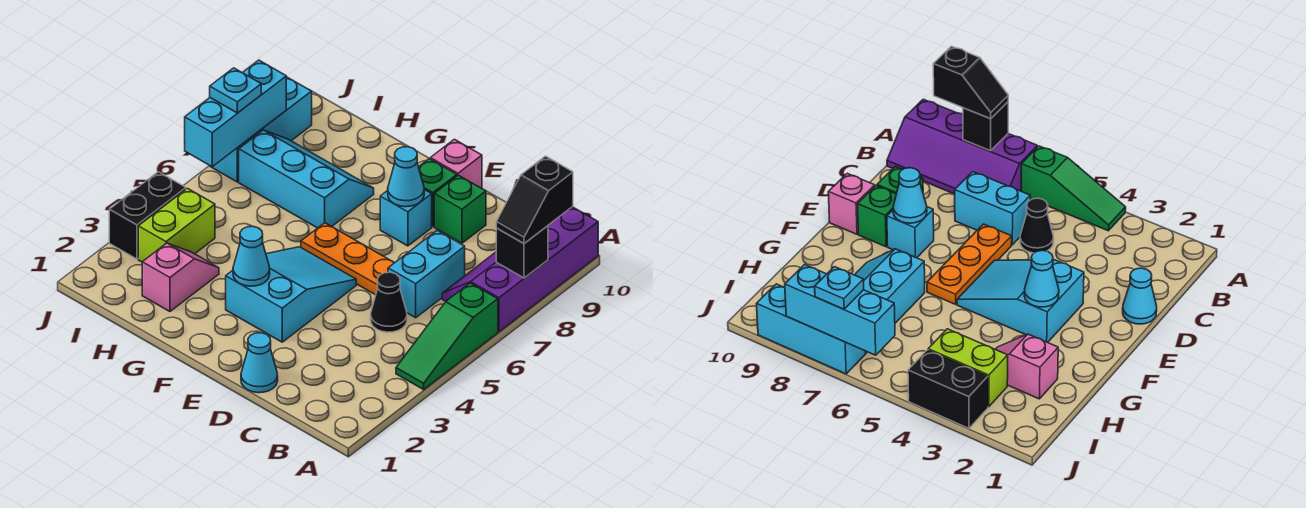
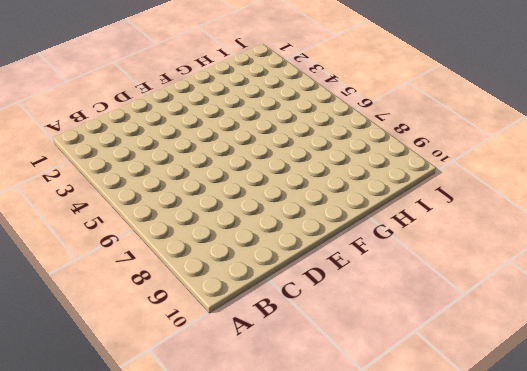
none -> green 1x3 slope [396,283,498,389]
none -> purple 2x4 slope [442,207,598,332]
none -> black 1x1 cone [371,272,407,332]

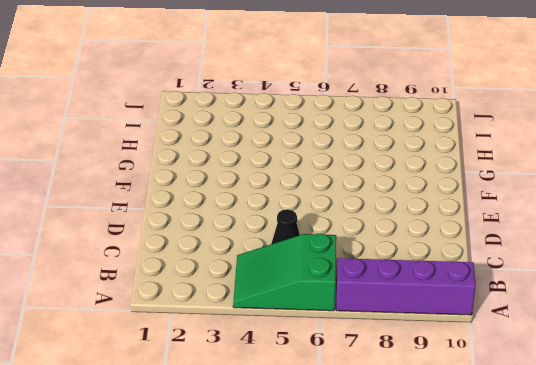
green 2x3 slope [233,234,336,311] -> green 1x3 slope [396,283,498,389]
none -> cyan 1x2 brick [388,231,465,318]
none -> cyan 1x1 cone [241,333,278,393]
none -> orange 1x3 plate [301,223,394,295]

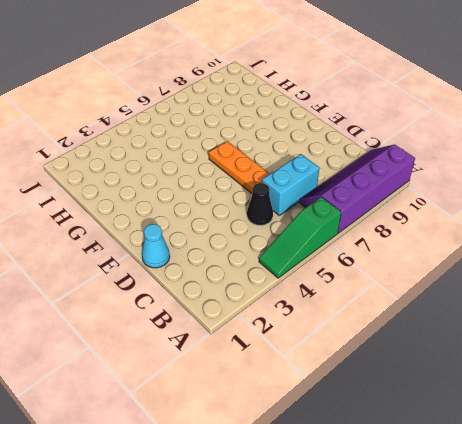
none -> green 1x1 brick [434,175,486,243]
none -> cyan 2x3 slope [226,247,356,342]
none -> cyan 1x1 brick [380,190,432,246]

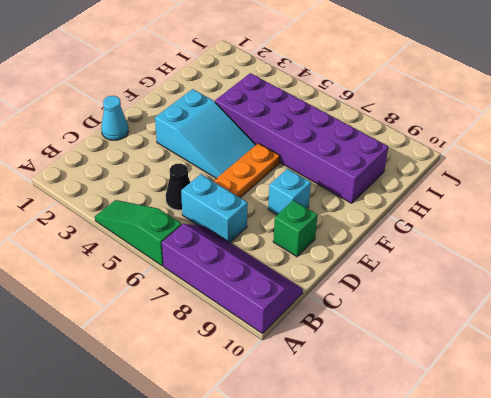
purple 2x6 brick [215,73,388,203] -> cyan 2x3 slope [239,130,374,228]
none -> green 1x1 brick [419,159,457,227]
none -> pink 1x1 brick [430,139,482,188]
none -> pink 1x2 slope [142,243,219,312]

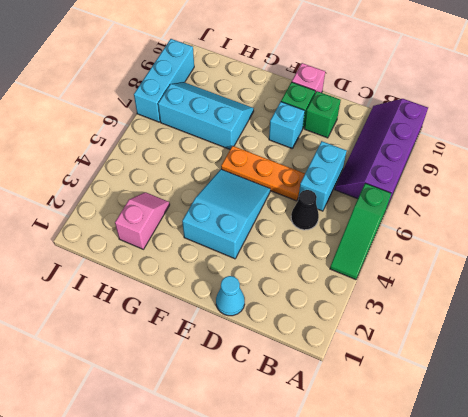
none -> lime 1x2 brick [138,188,215,262]
none -> black 1x2 brick [109,172,186,259]
none -> black 1x1 brick [496,226,548,278]

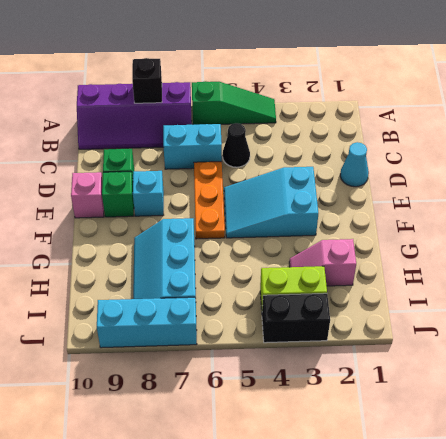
none -> cyan 1x1 cone [388,147,424,207]
none -> cyan 1x1 cone [233,226,270,286]
none -> cyan 1x3 brick [185,60,286,167]

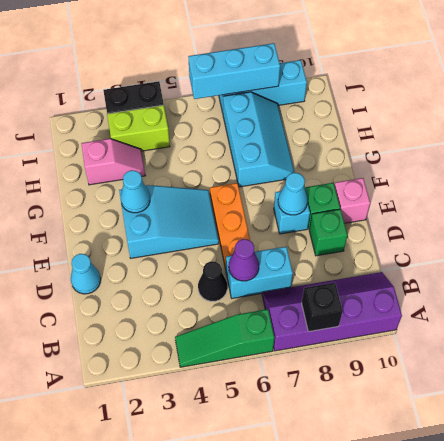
purple 1x1 cone [229,239,259,281] -> none
none -> black 1x2 slope [496,156,573,243]
none -> cyan 1x1 plate [210,68,261,113]

